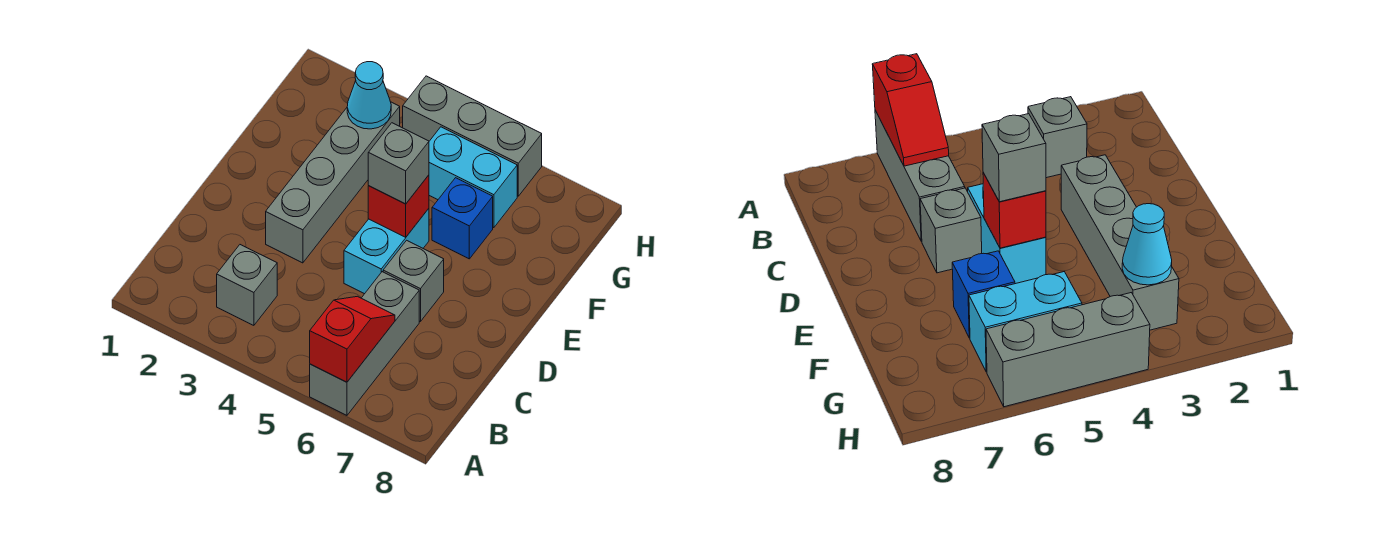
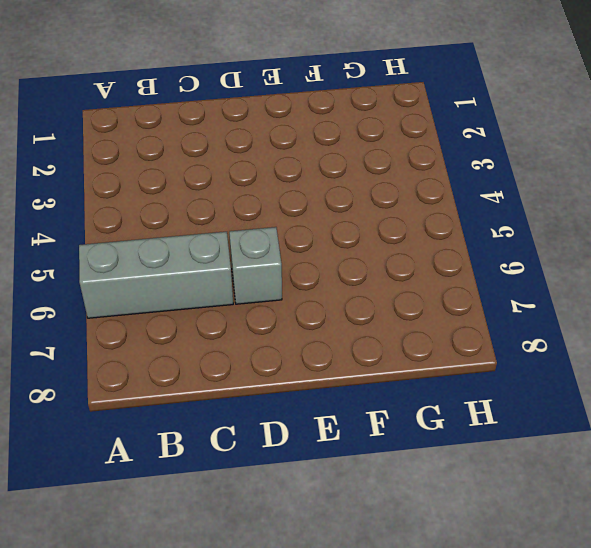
none -> grey 1x1 brick [217,245,277,325]
none -> grey 1x4 brick [266,102,400,263]
none -> cyan 1x2 brick [344,209,429,294]

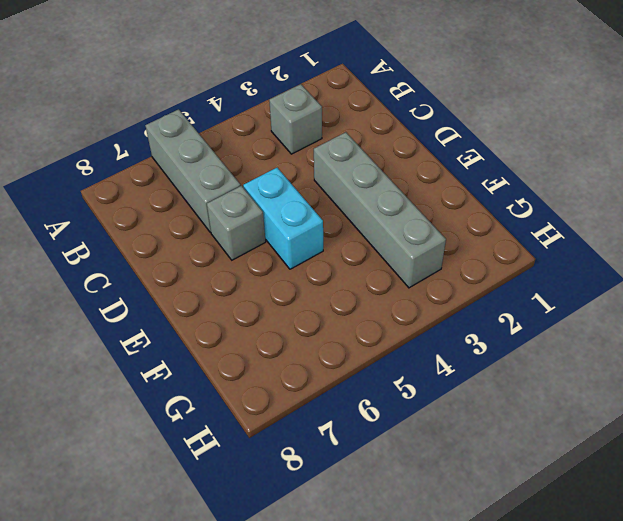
none -> blue 1x1 brick [432,178,493,259]
none -> cyan 1x2 brick [429,127,517,228]
none -> grey 1x3 brick [403,76,542,196]

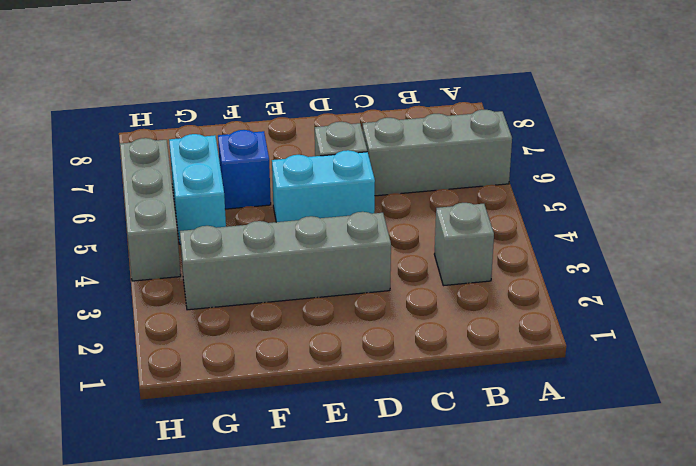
none -> red 1x2 slope [310,296,395,382]
none -> red 1x1 brick [368,175,429,237]
none -> cyan 1x1 cone [347,62,391,129]

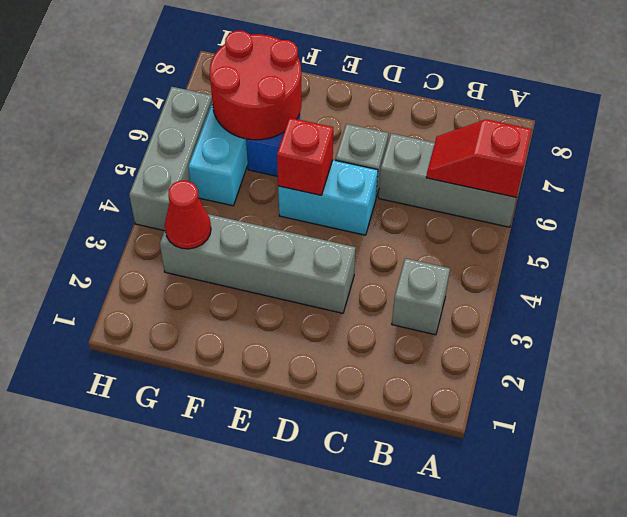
red 2x2 round brick [210,31,302,140] -> none
red 1x1 cone [165,181,211,249] -> cyan 1x1 cone [347,62,391,129]
none -> grey 1x1 brick [368,123,429,204]

